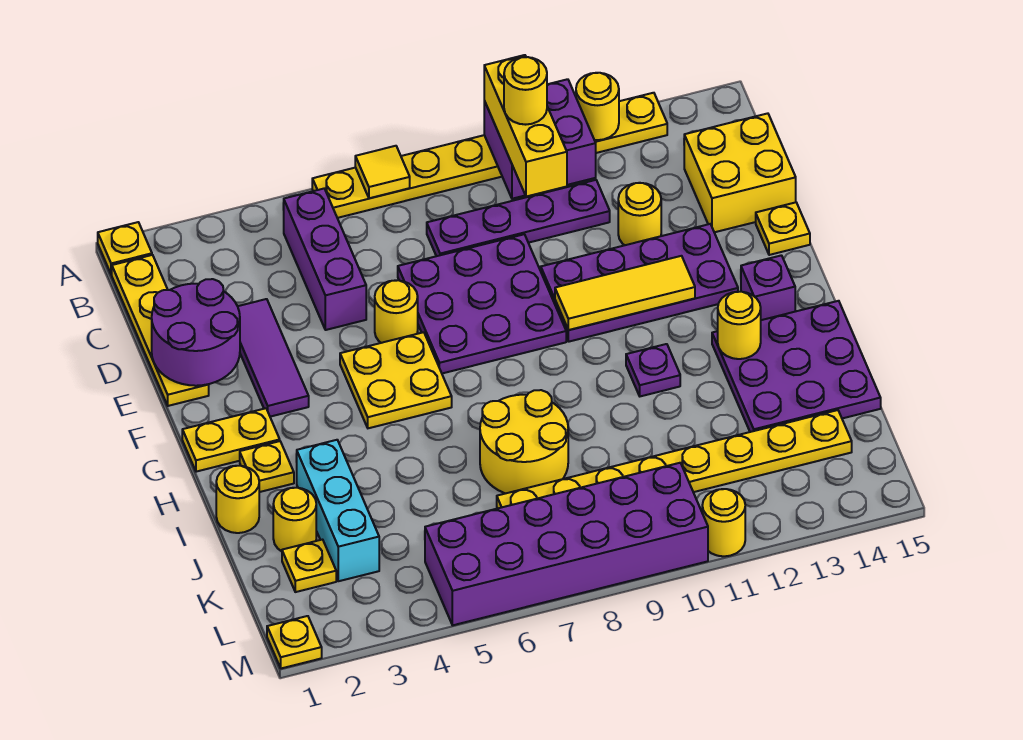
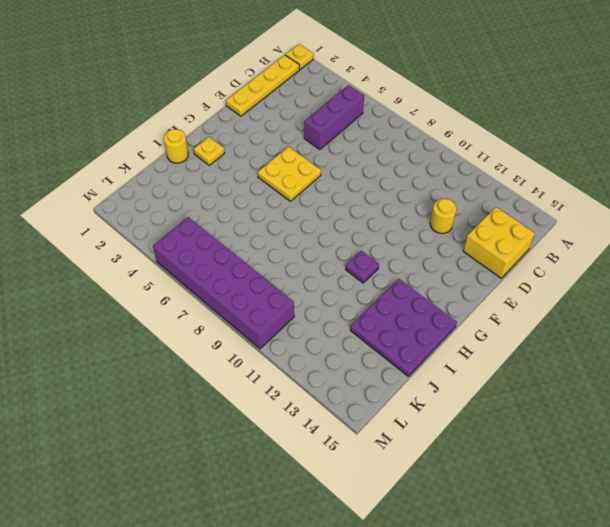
none -> yellow 1x8 plate [312,93,667,218]
none -> purple 1x4 plate [427,180,610,256]
none -> purple 1x3 tile [238,299,309,417]
none -> purple 3x3 plate [398,234,566,373]

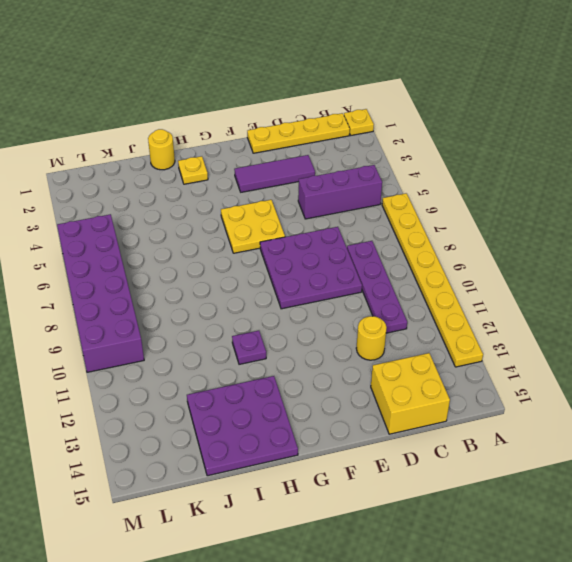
none -> yellow 1x1 round brick [375,280,418,343]
none -> purple 2x4 plate [541,224,738,342]
none -> yellow 1x1 plate [756,202,810,255]
none -> yellow 1x2 plate [182,408,280,472]

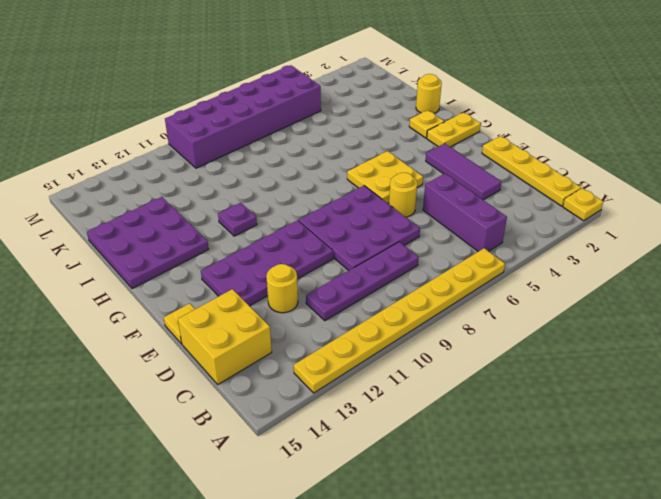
none -> purple 1x1 brick [741,255,795,320]
none -> cyan 1x3 brick [296,440,379,581]
none -> yellow 2x2 round brick [480,390,568,493]
none -> yellow 1x1 round brick [273,488,316,551]

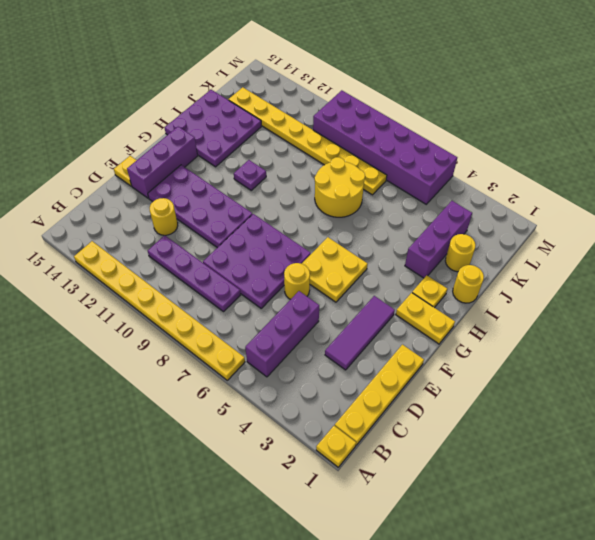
purple 1x3 brick [127,127,198,198] -> purple 1x1 brick [741,255,795,320]
purple 1x3 brick [405,201,472,278] -> cyan 1x3 brick [296,440,379,581]
none -> yellow 2x2 brick [684,113,796,232]
none -> yellow 1x1 plate [282,540,336,592]
none -> yellow 1x1 plate [267,616,322,668]
none -> yellow 1x1 round brick [702,489,745,556]

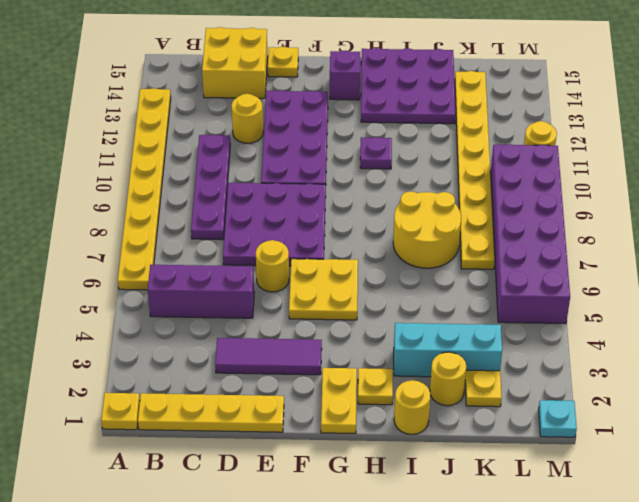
cyan 1x1 plate [539,400,577,437] -> yellow 1x1 plate [267,616,322,668]
none -> yellow 1x1 tile [355,146,410,198]
none -> purple 2x2 brick [484,79,596,199]
none -> yellow 1x1 round brick [576,73,619,140]
none -> purple 2x2 round brick [152,279,240,386]

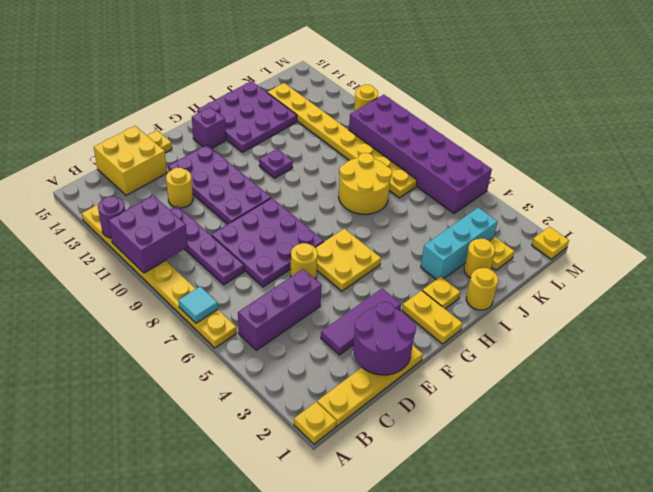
cyan 1x1 tile [178,286,218,323] -> yellow 1x1 tile [355,146,410,198]
purple 1x1 round brick [98,196,125,238] -> yellow 1x1 round brick [576,73,619,140]
none -> yellow 1x3 tile [555,256,695,330]
none -> yellow 1x1 round brick [718,292,761,359]
none -> yellow 1x3 brick [484,55,567,197]
none -> yellow 1x1 round brick [504,57,547,125]

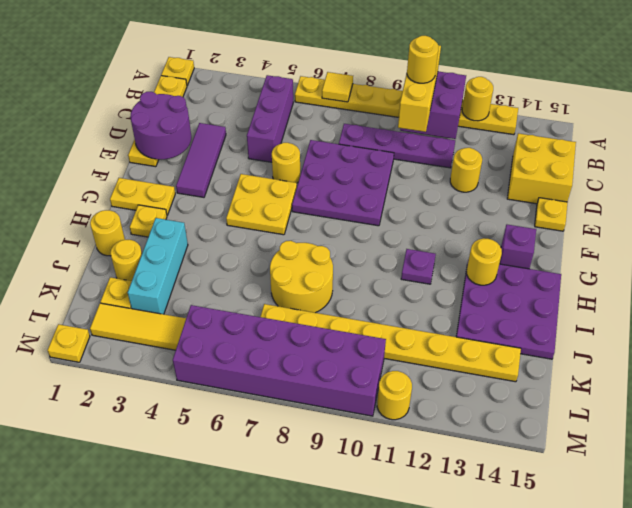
yellow 1x3 tile [90,303,186,350] -> yellow 1x3 tile moved to [555,256,695,330]
none -> purple 2x4 plate [541,224,738,342]

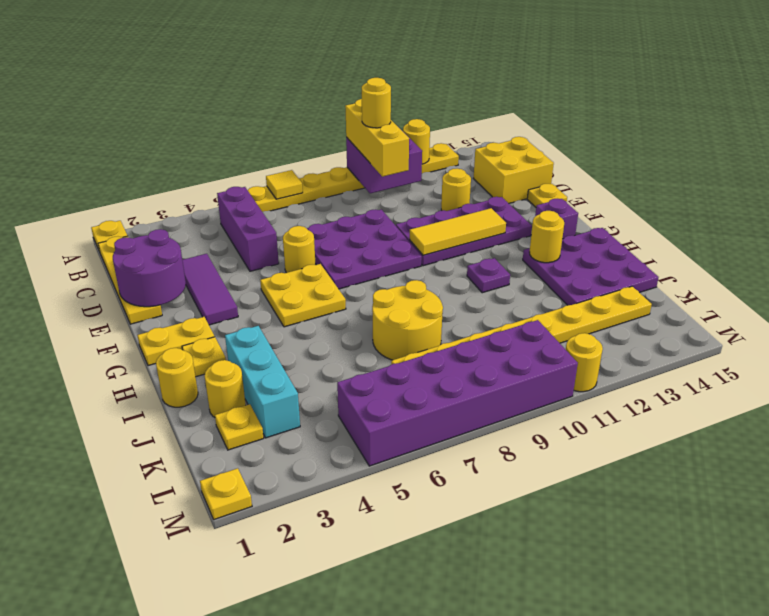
none -> purple 1x4 plate [427,180,610,256]

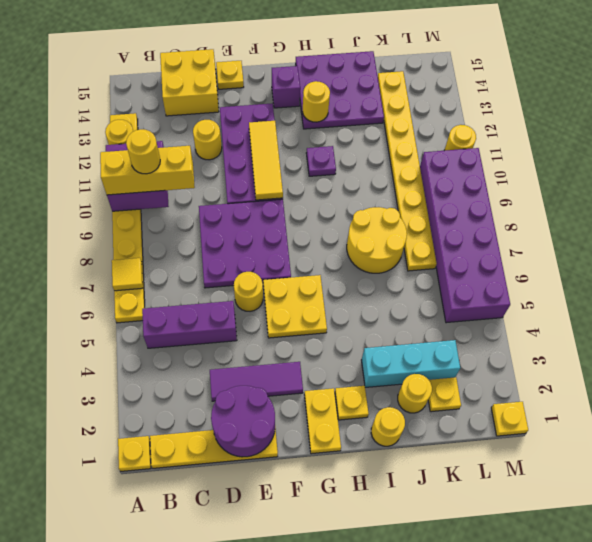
none -> purple 1x4 plate [427,180,610,256]

